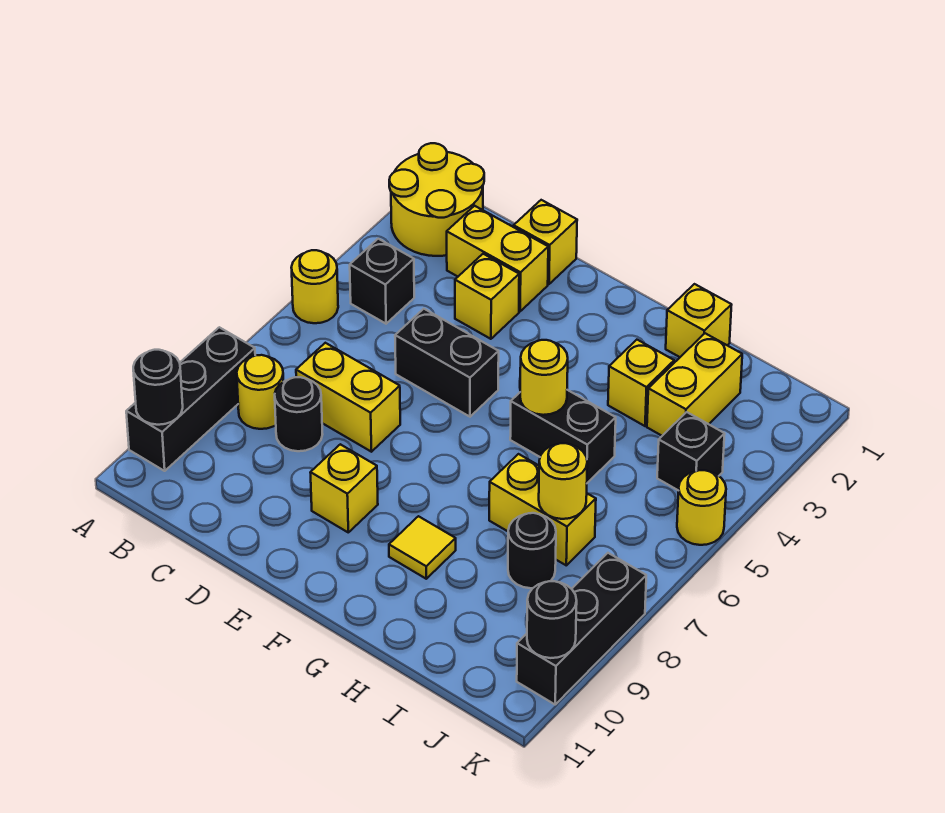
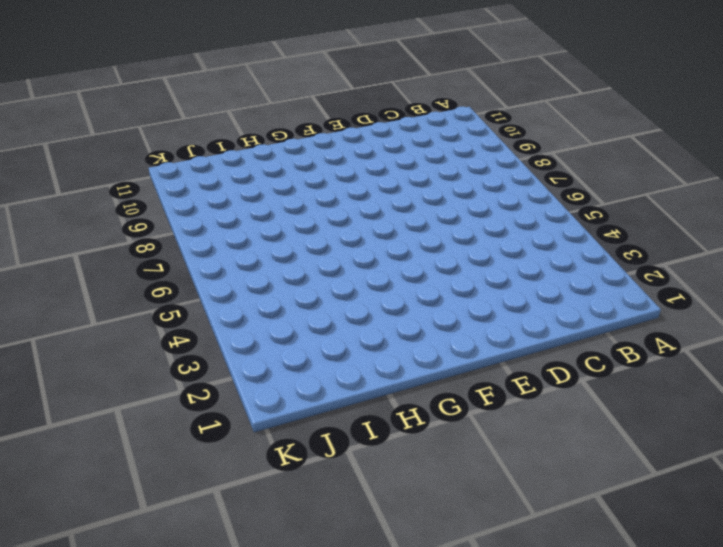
none -> yellow 2x2 round brick [389,143,484,256]
none -> yellow 1x1 round brick [291,250,338,323]
none -> black 1x3 brick [126,327,255,471]

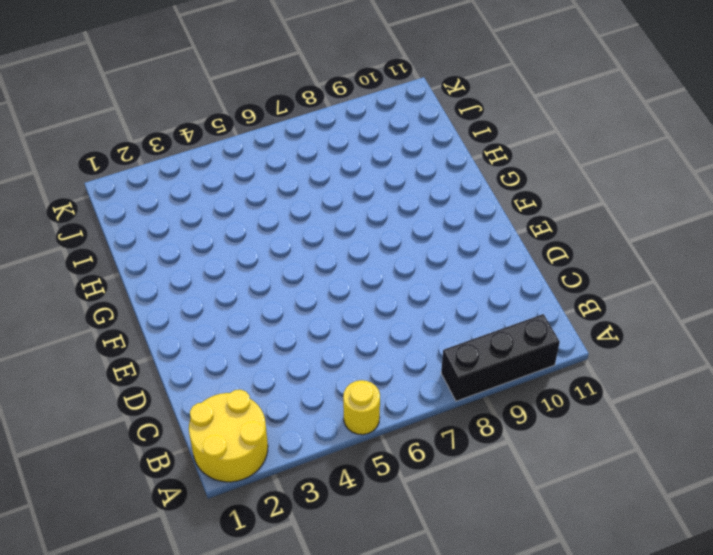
none -> black 1x1 brick [350,239,414,324]
none -> yellow 1x1 round brick [237,355,284,429]
none -> yellow 1x2 brick [447,206,548,311]

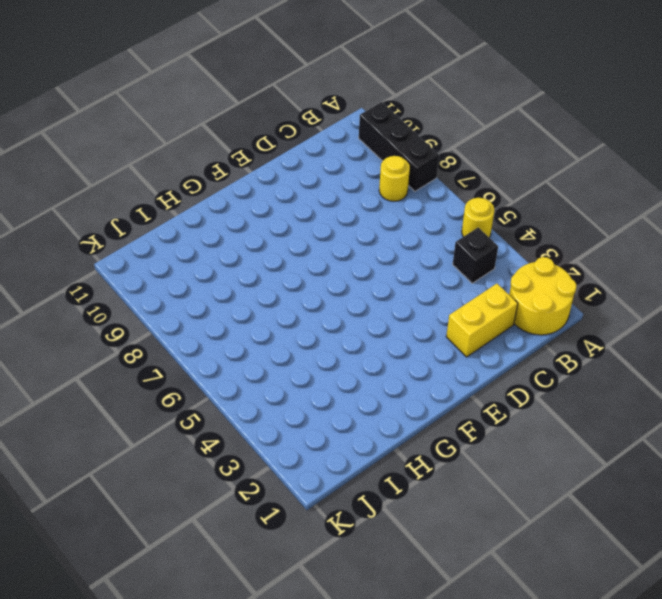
none -> yellow 1x2 brick [296,343,400,452]
none -> black 1x1 round brick [275,377,323,451]
none -> yellow 1x1 brick [514,200,577,284]

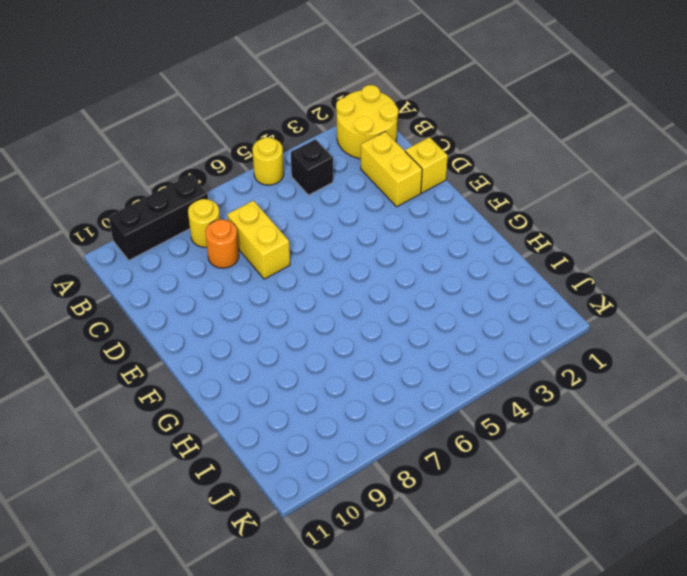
orange 1x1 round brick [205,220,239,268] -> black 1x1 round brick [275,377,323,451]
none -> yellow 1x1 brick [455,254,519,339]
none -> black 1x2 brick [395,309,499,417]
none -> yellow 1x1 brick [310,444,378,532]

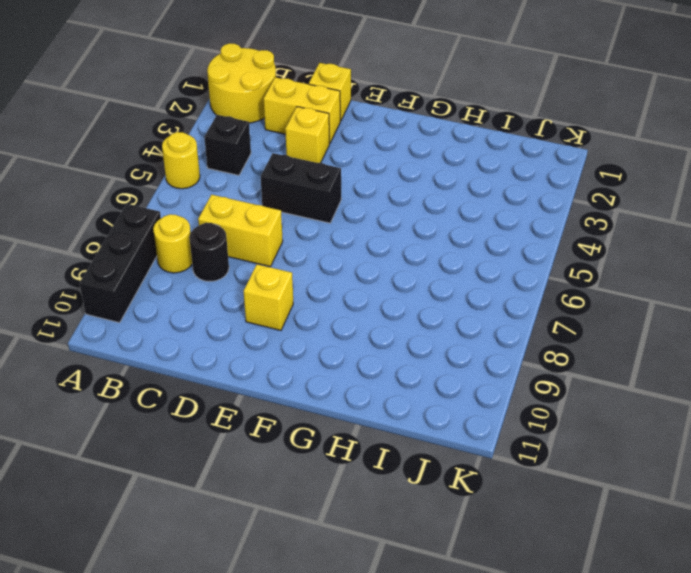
none -> black 1x2 brick [510,390,616,483]
none -> yellow 1x1 tile [389,516,456,579]
none -> yellow 1x1 brick [666,284,731,357]

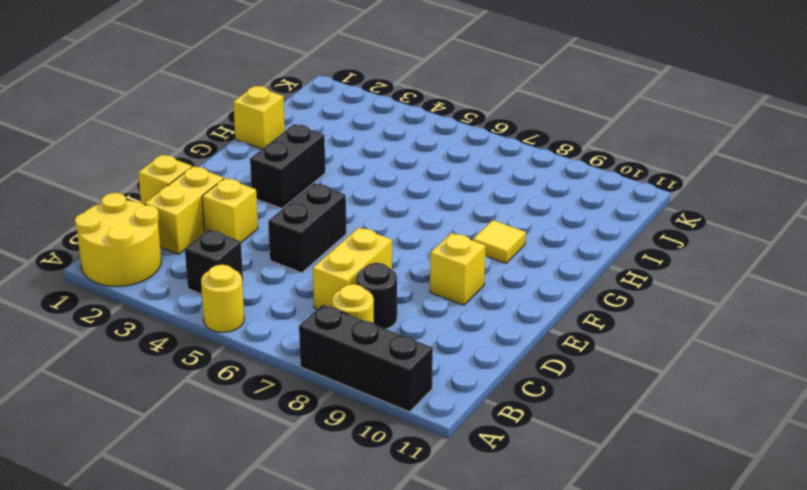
black 1x2 brick [250,124,325,209] -> black 1x2 brick moved to [510,390,616,483]
none -> yellow 1x1 brick [608,340,674,426]
none -> yellow 1x2 brick [489,454,596,565]
none -> yellow 1x2 brick [647,333,742,436]

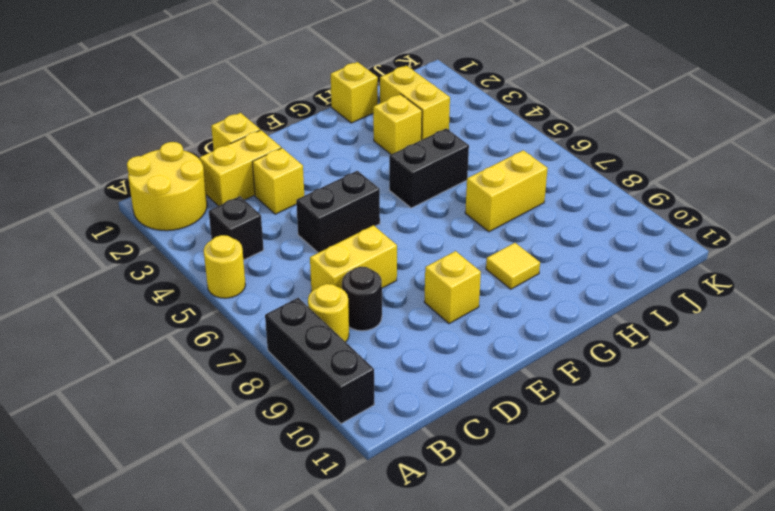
none -> black 1x1 round brick [508,513,556,588]
none -> black 1x1 brick [657,412,725,491]
none -> yellow 1x1 round brick [677,470,726,545]

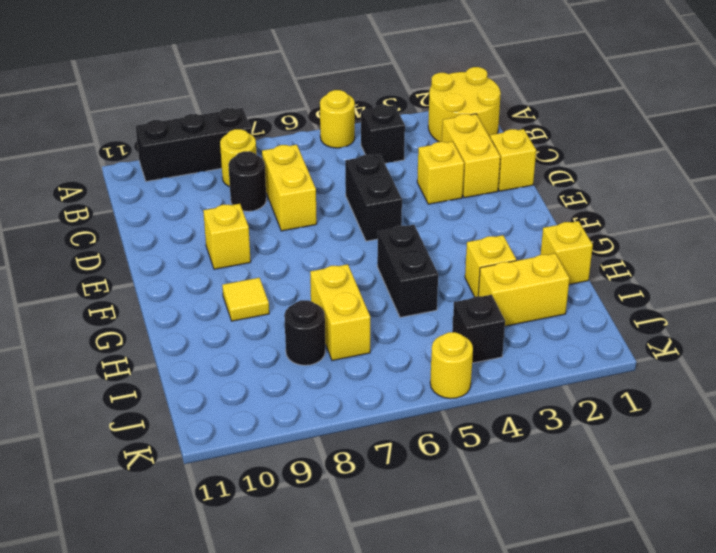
none -> black 1x3 brick [517,553,646,704]
none -> black 1x1 round brick [133,350,183,425]
none -> yellow 1x1 round brick [520,340,568,415]

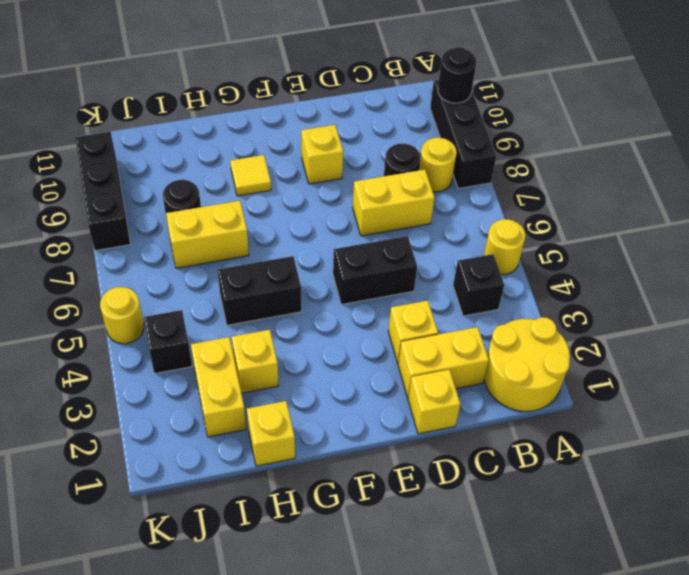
none -> yellow 1x1 round brick [520,340,568,415]
none -> yellow 1x1 round brick [539,443,587,519]
none -> black 1x1 round brick [527,581,577,658]

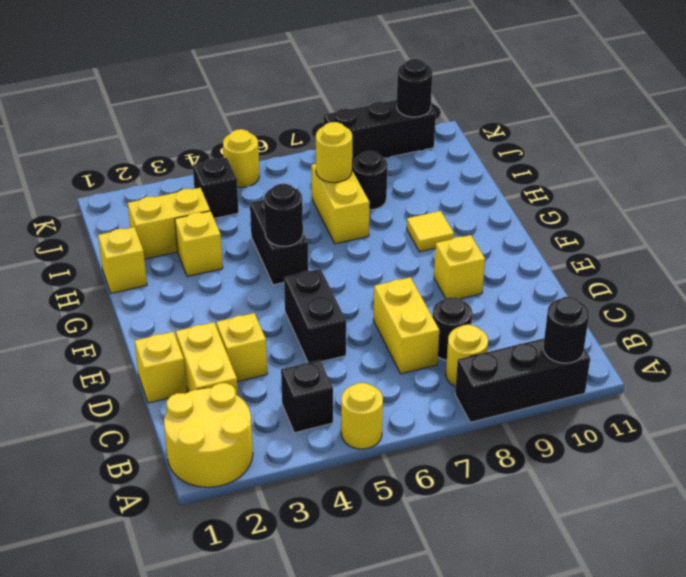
black 1x1 round brick [264,184,303,246] -> yellow 1x1 round brick [520,340,568,415]

